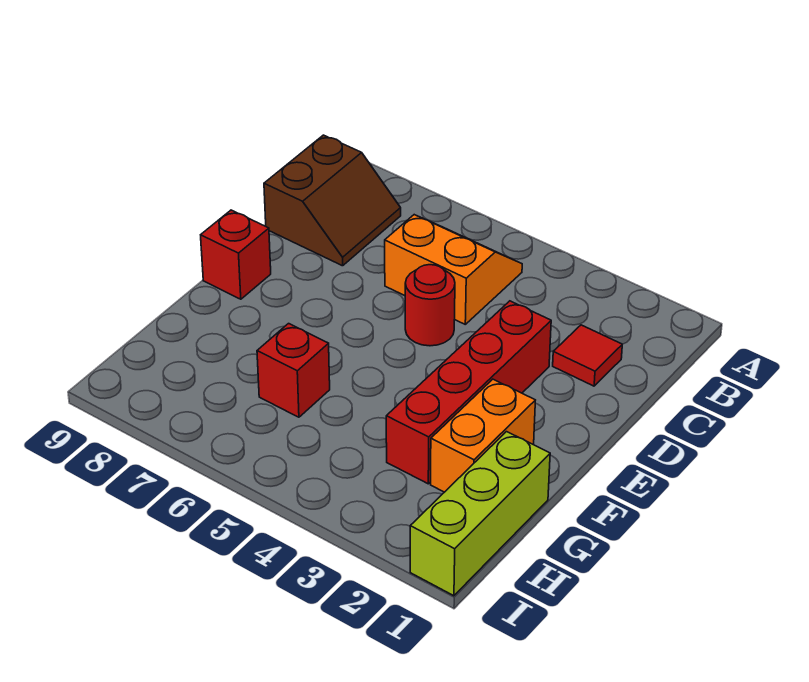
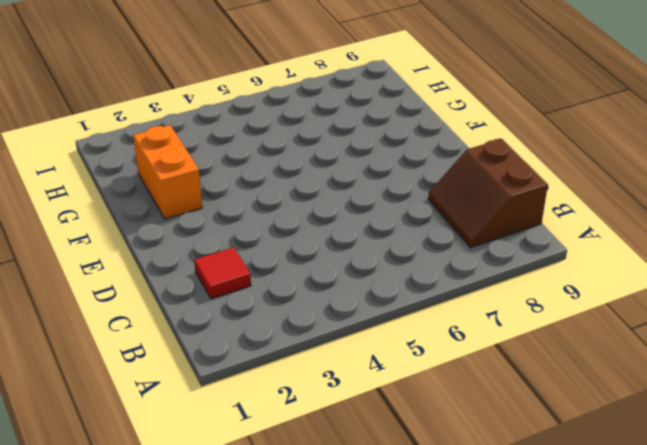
none -> orange 2x2 slope [385,215,522,324]
none -> red 1x4 brick [386,301,551,484]

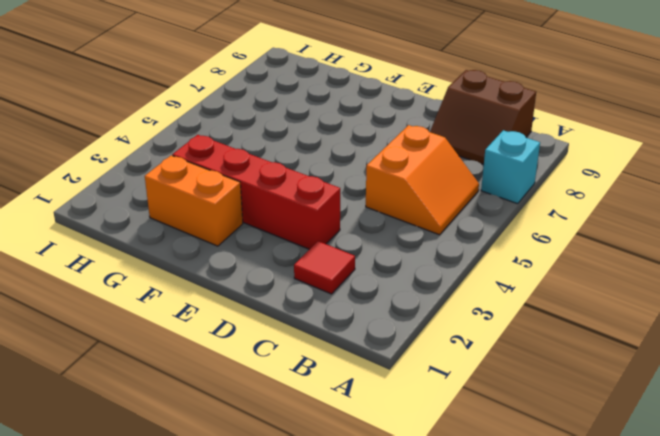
cyan 1x1 brick [481,130,540,204] -> none
none -> red 1x1 round brick [405,265,455,346]
none -> red 1x1 brick [201,210,271,299]

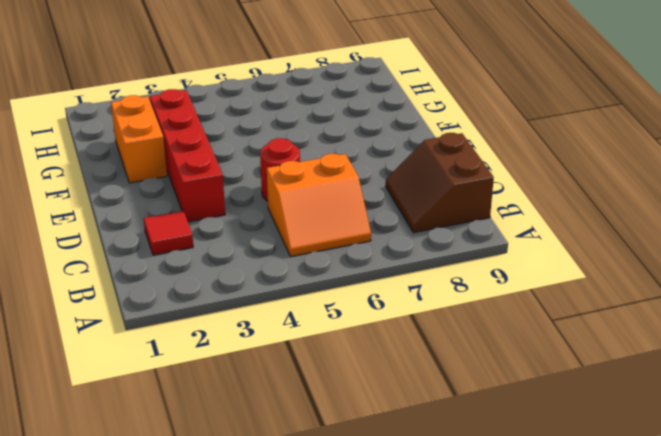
none -> red 1x1 brick [201,210,271,299]
none -> lime 1x3 brick [410,432,550,596]

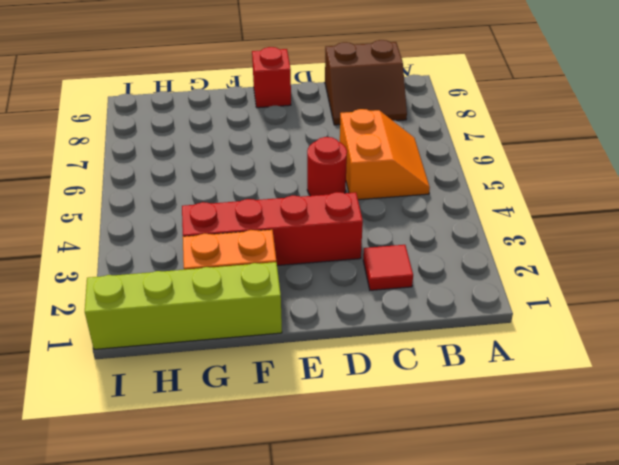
lime 1x4 brick [85,262,282,350] -> lime 1x3 brick [410,432,550,596]
none -> red 1x1 brick [257,324,330,417]

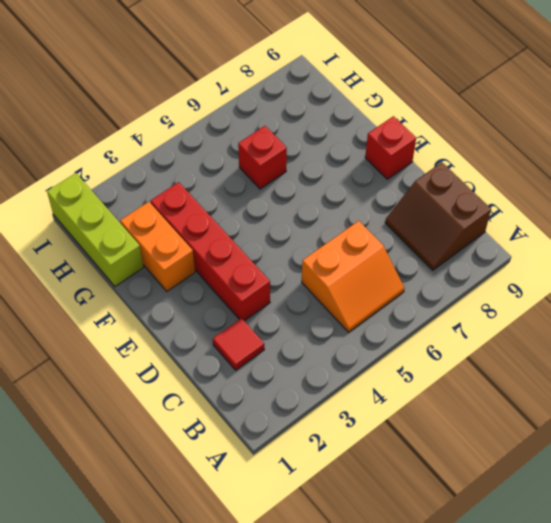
none -> red 1x1 round brick [405,265,455,346]

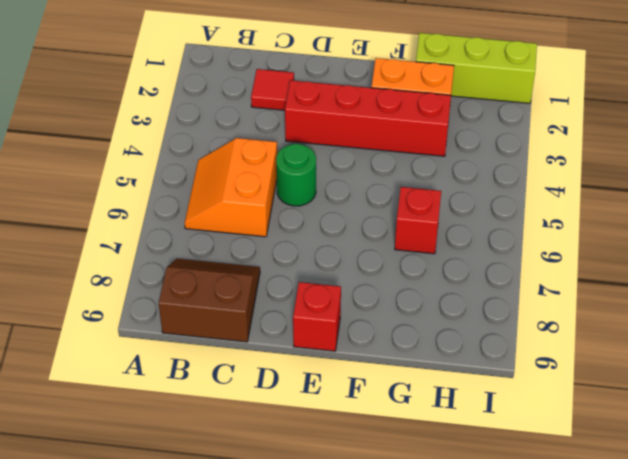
green 1x1 round brick [276,144,316,206] -> red 1x1 round brick [405,265,455,346]

